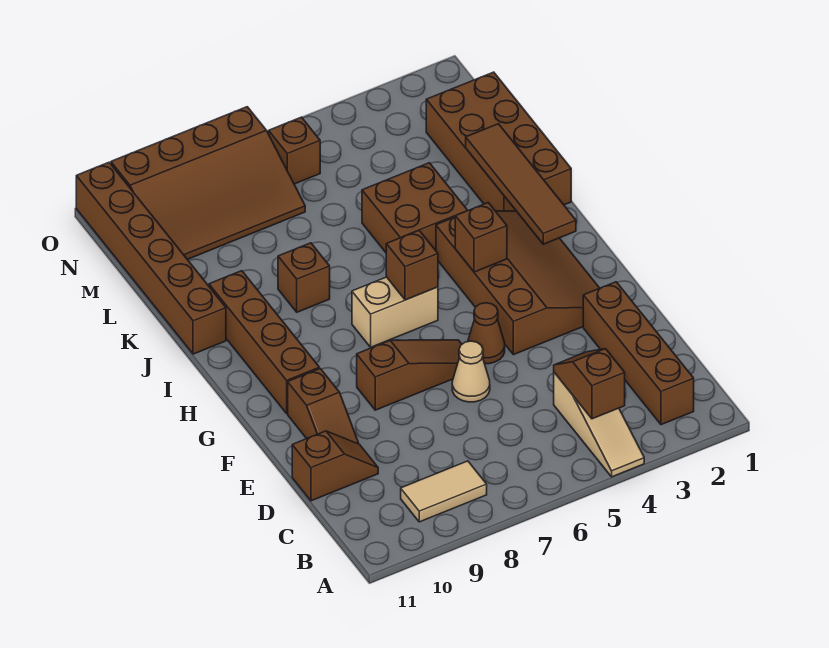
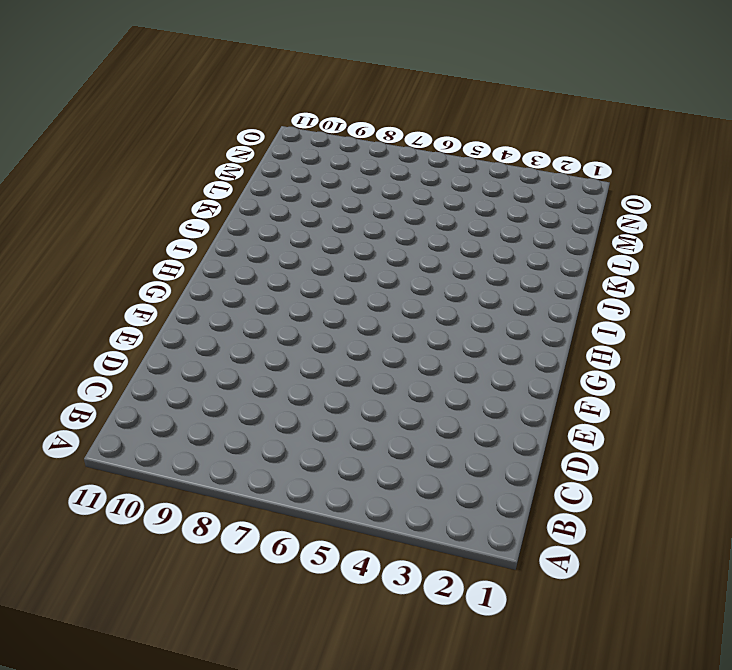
none -> tan 1x3 slope [554,372,644,477]
none -> brown 1x4 brick [583,282,694,425]
none -> tan 1x2 tile [401,461,487,522]

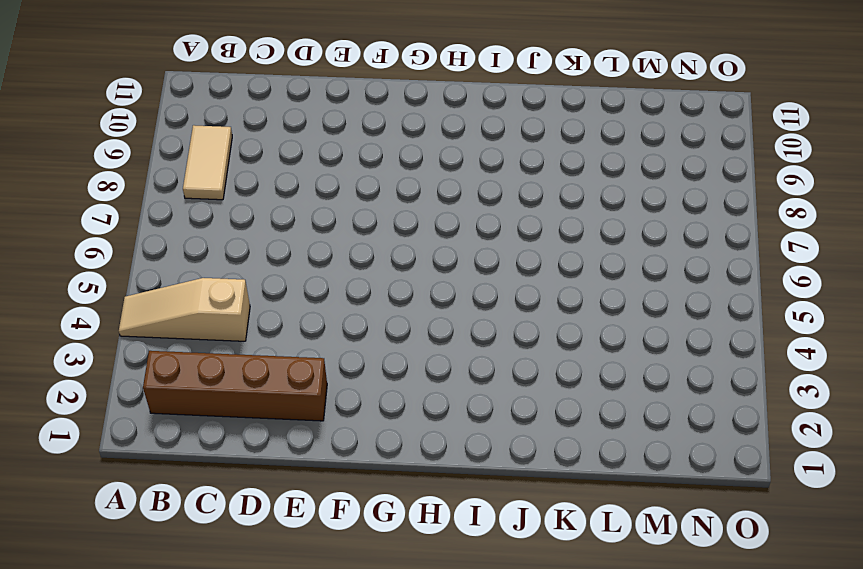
none -> brown 1x2 slope [292,431,378,501]
none -> tan 1x1 cone [452,341,490,402]
none -> brown 1x2 slope [288,369,359,444]

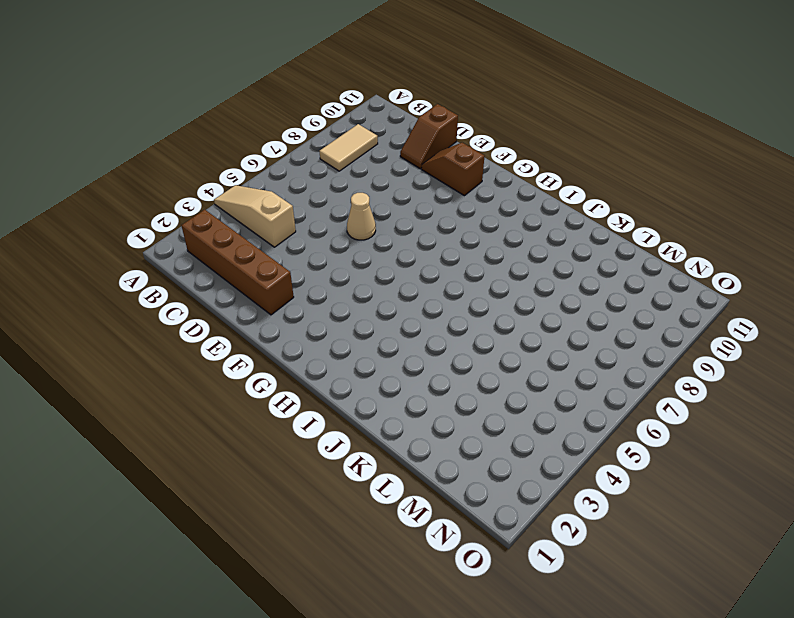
none -> brown 3x4 slope [436,211,599,355]
none -> brown 1x1 cone [468,303,505,364]
none -> brown 1x3 slope [357,340,462,410]

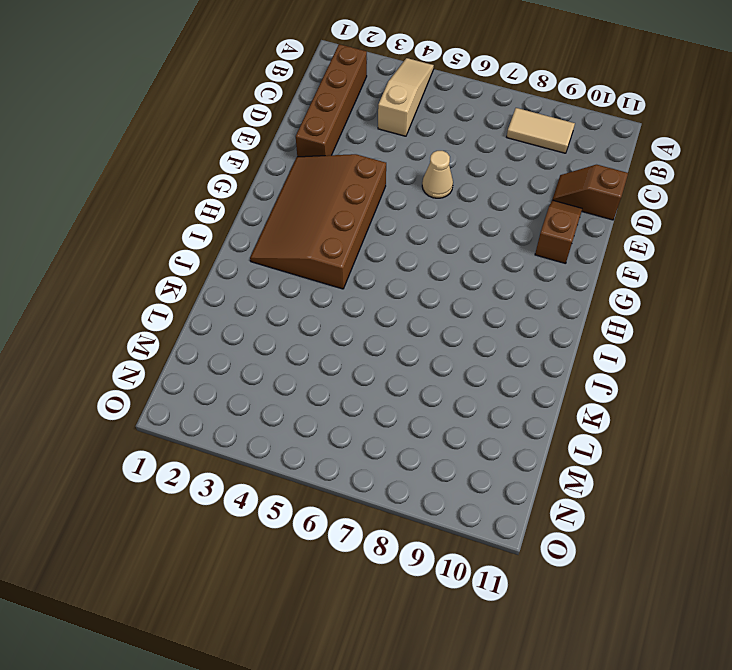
none -> brown 1x1 cone [468,303,505,364]
none -> brown 1x3 slope [357,340,462,410]
none -> brown 1x4 brick [209,271,319,413]

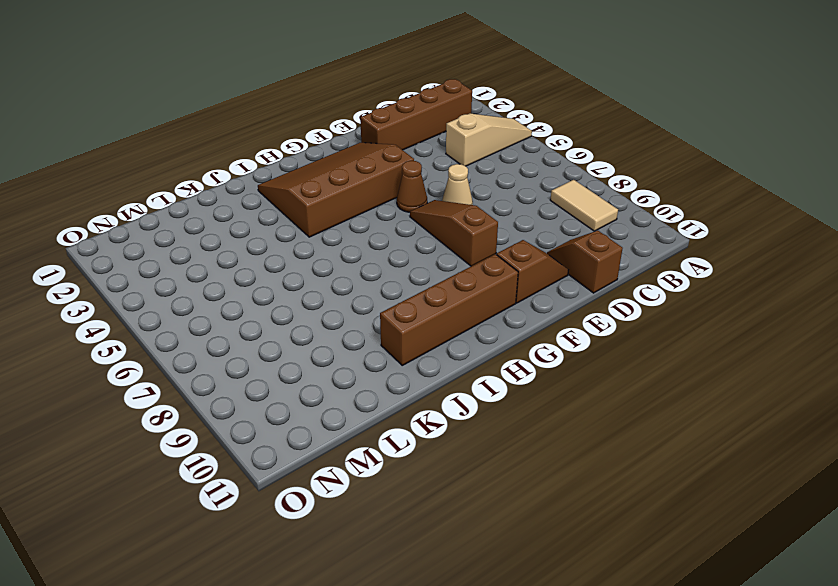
none -> tan 1x2 brick [352,277,438,347]
none -> brown 2x4 brick [426,72,571,211]
none -> brown 2x2 brick [362,163,468,252]

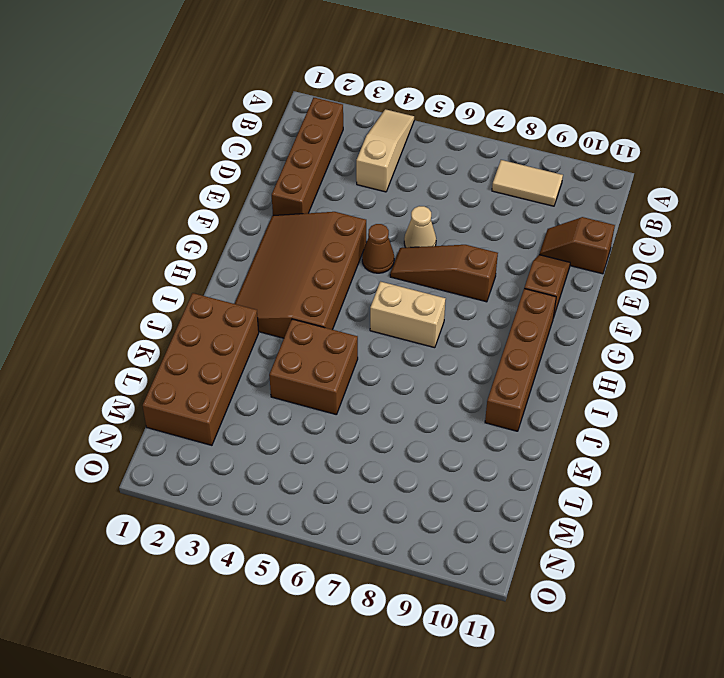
none -> brown 1x1 brick [278,243,330,312]
none -> brown 1x6 brick [76,162,226,354]
none -> brown 3x4 slope [111,107,305,259]

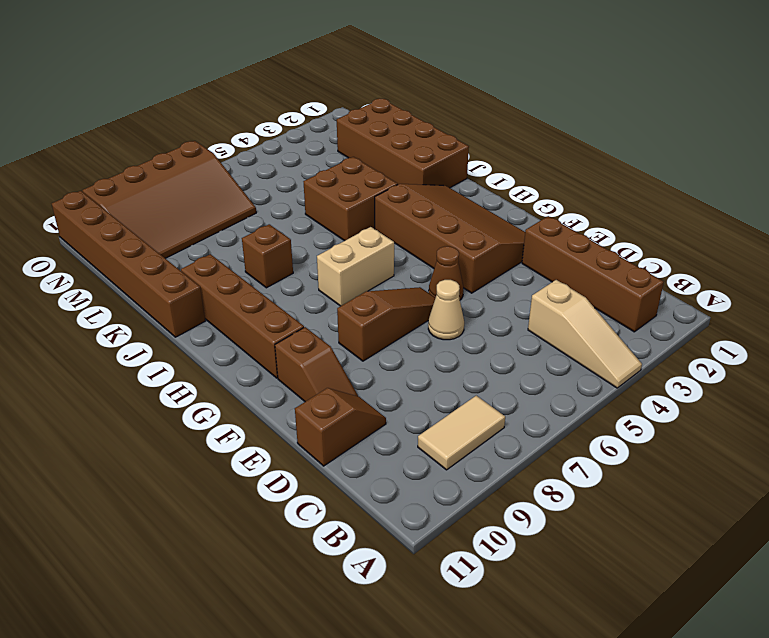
none -> brown 1x1 brick [269,117,320,184]
none -> brown 1x2 slope [554,349,625,419]
none -> brown 1x4 tile [466,124,576,244]

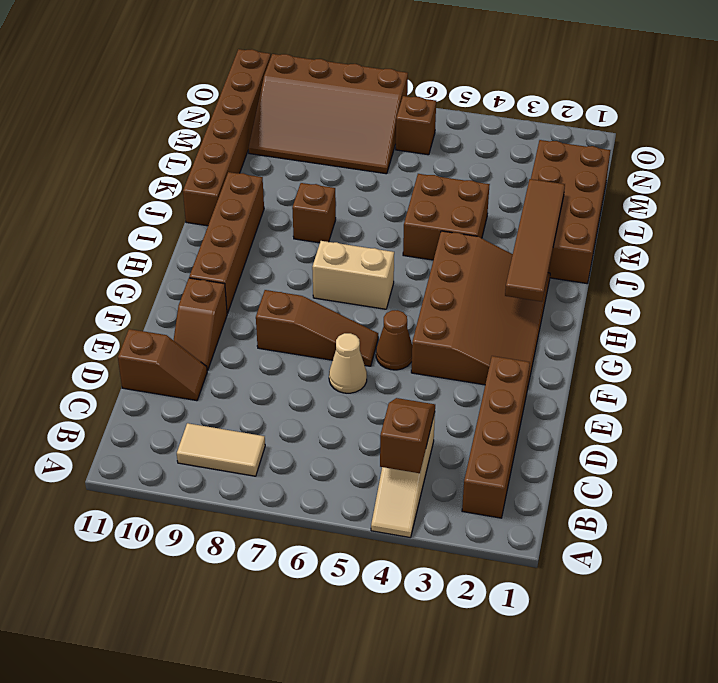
none -> brown 1x1 brick [455,203,507,272]
none -> brown 1x1 brick [386,230,438,300]

